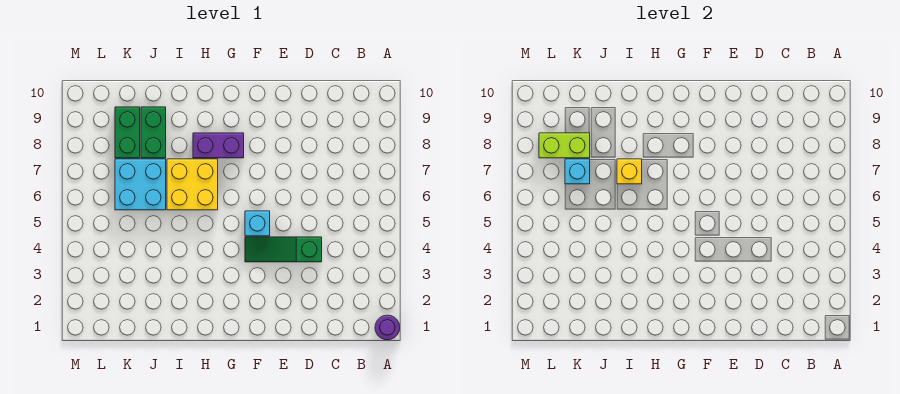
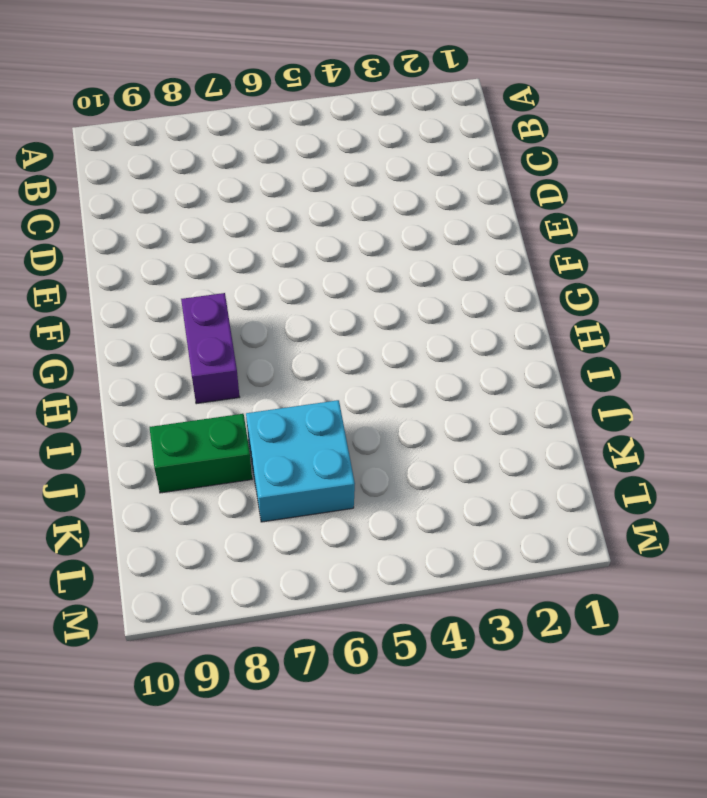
none -> purple 1x1 round brick [375,315,400,340]
none -> green 1x3 slope [245,237,322,262]

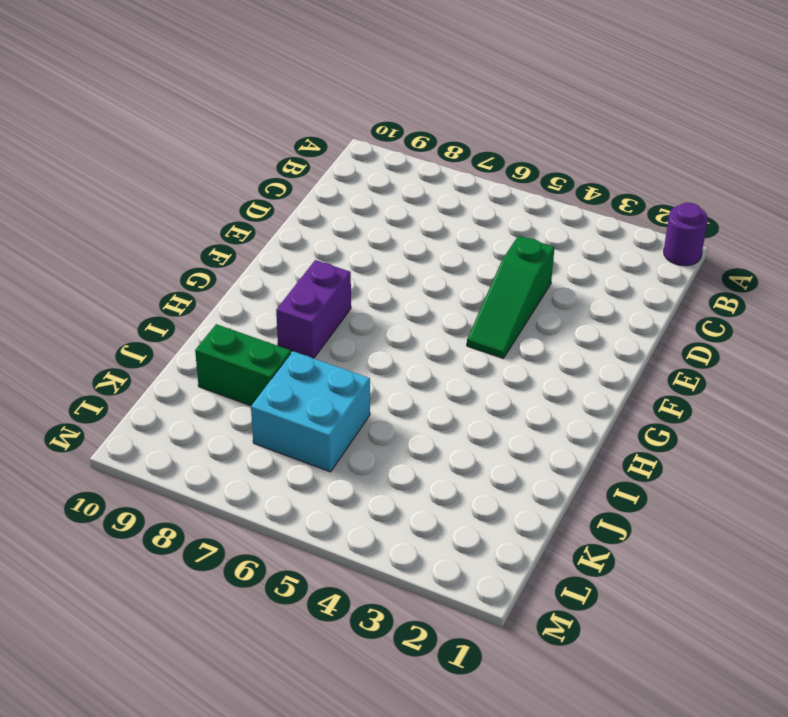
none -> cyan 1x1 brick [245,211,270,236]
none -> yellow 2x2 brick [167,159,218,210]

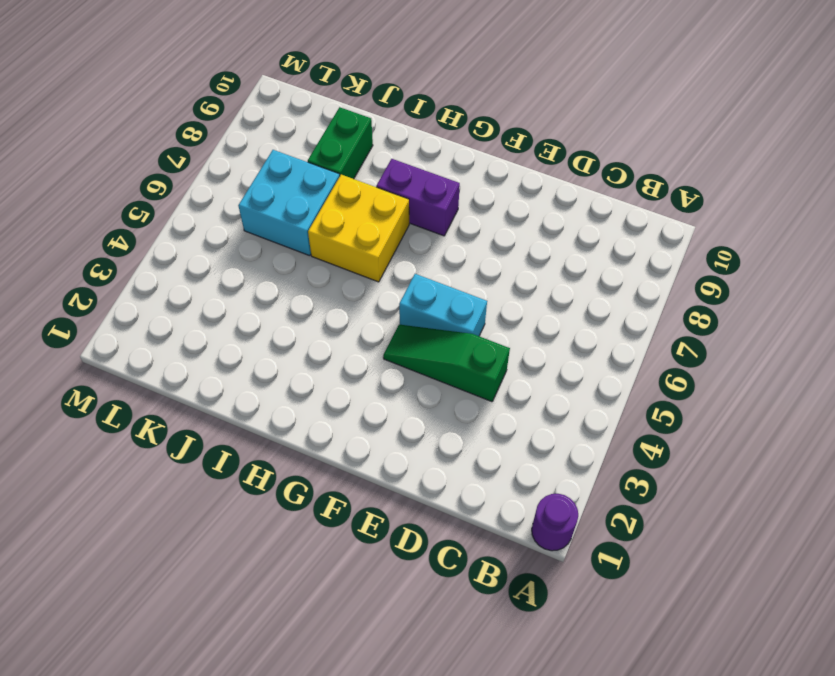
cyan 1x2 brick [399,274,487,336] -> cyan 1x1 brick [245,211,270,236]
none -> green 1x2 brick [115,107,140,158]
none -> yellow 1x1 brick [617,159,642,184]

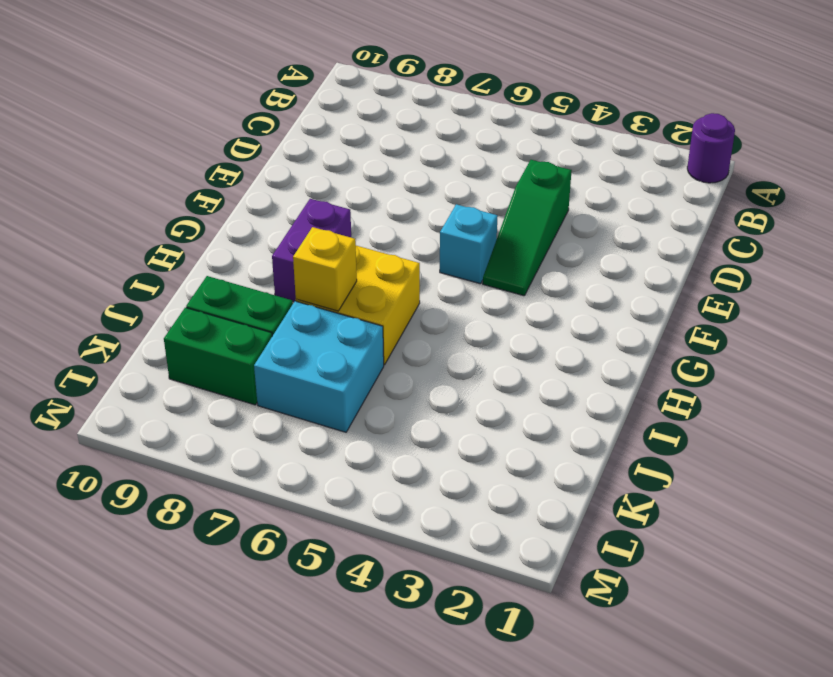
none -> cyan 1x1 brick [565,159,590,184]
none -> lime 1x2 brick [539,133,590,158]

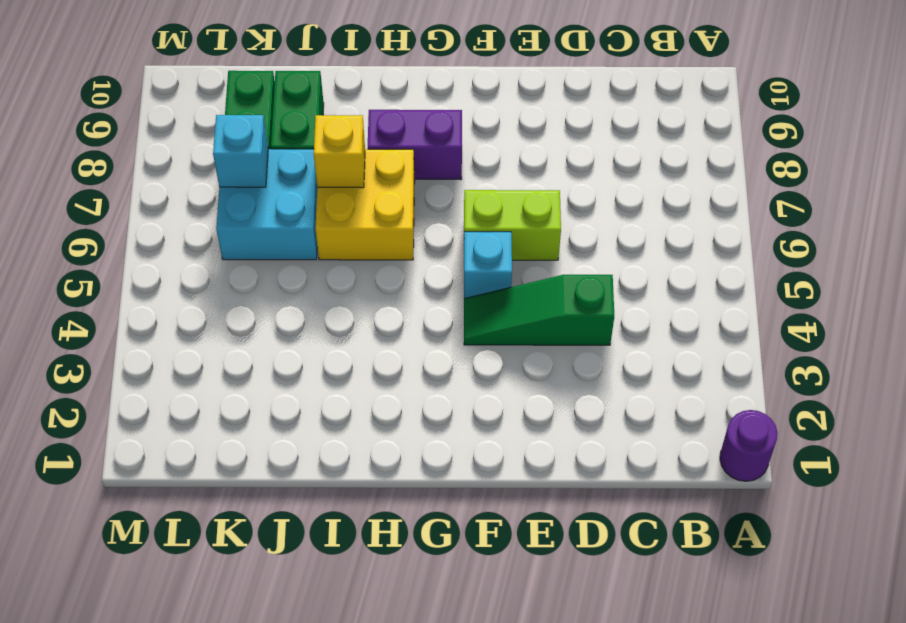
lime 1x2 brick [464,190,561,260] -> lime 1x2 brick moved to [539,133,590,158]

